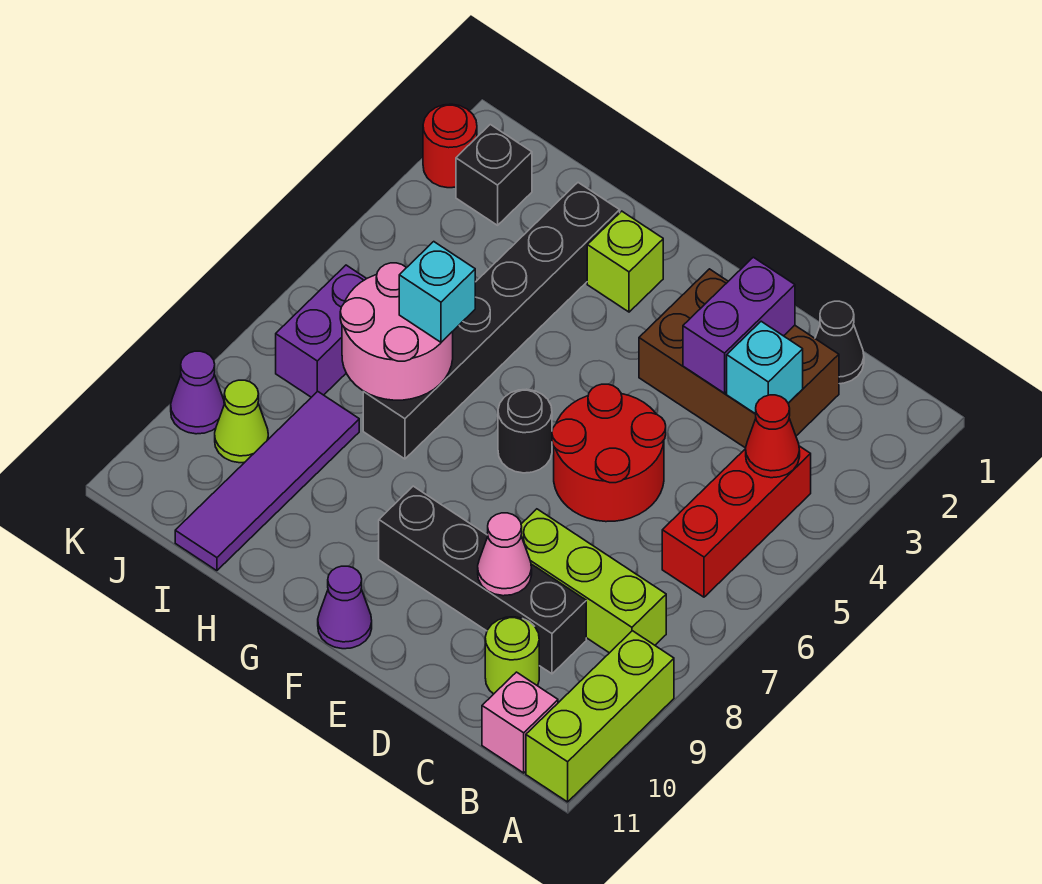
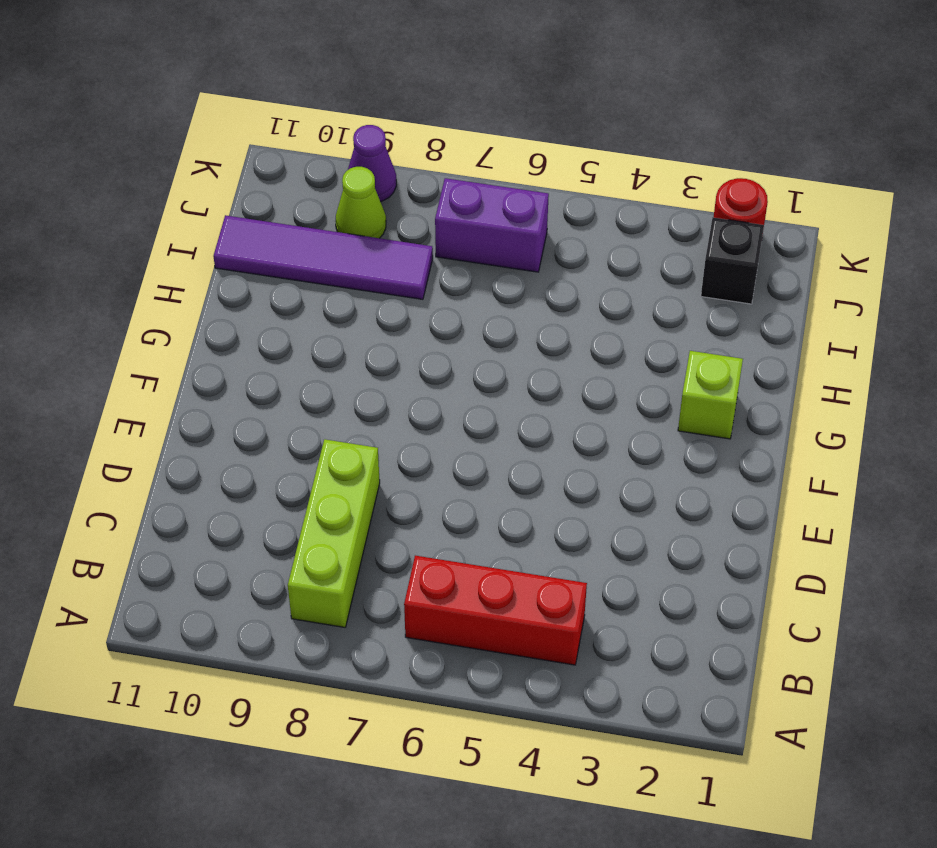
none -> lime 1x3 brick [526,631,674,802]
none -> pink 1x1 brick [482,672,558,773]
none -> black 1x1 cone [815,301,864,384]

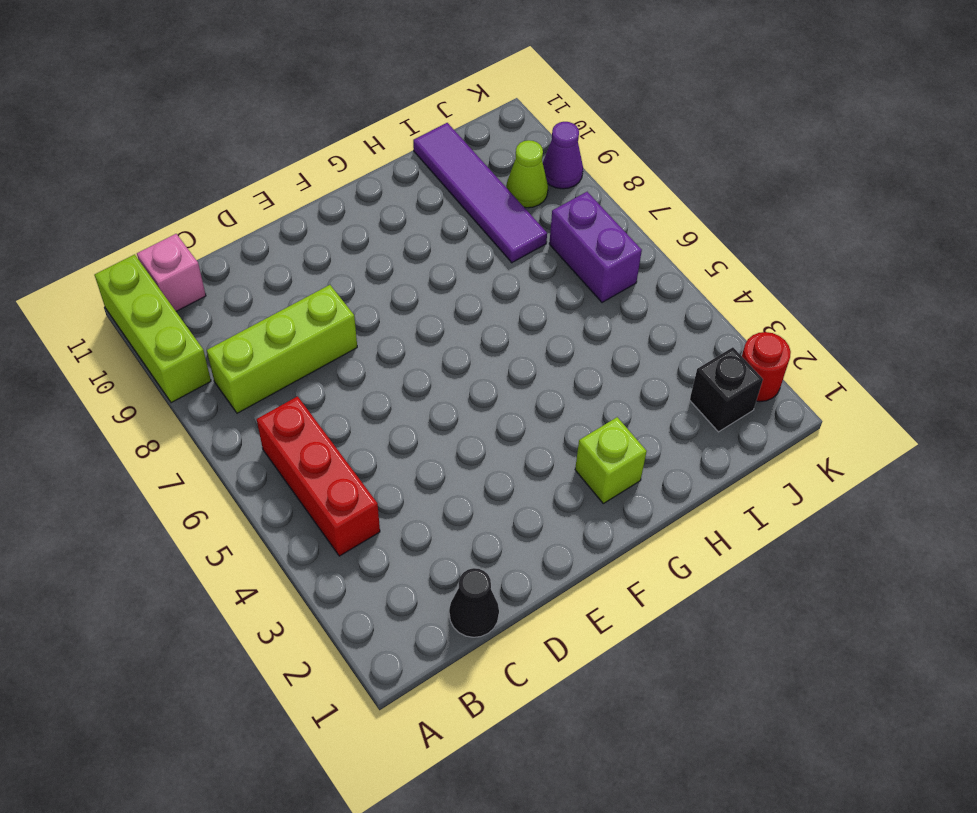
none -> brown 2x3 brick [639,269,839,448]
none -> black 1x4 brick [379,486,586,674]
none -> lime 1x1 round brick [485,617,539,694]

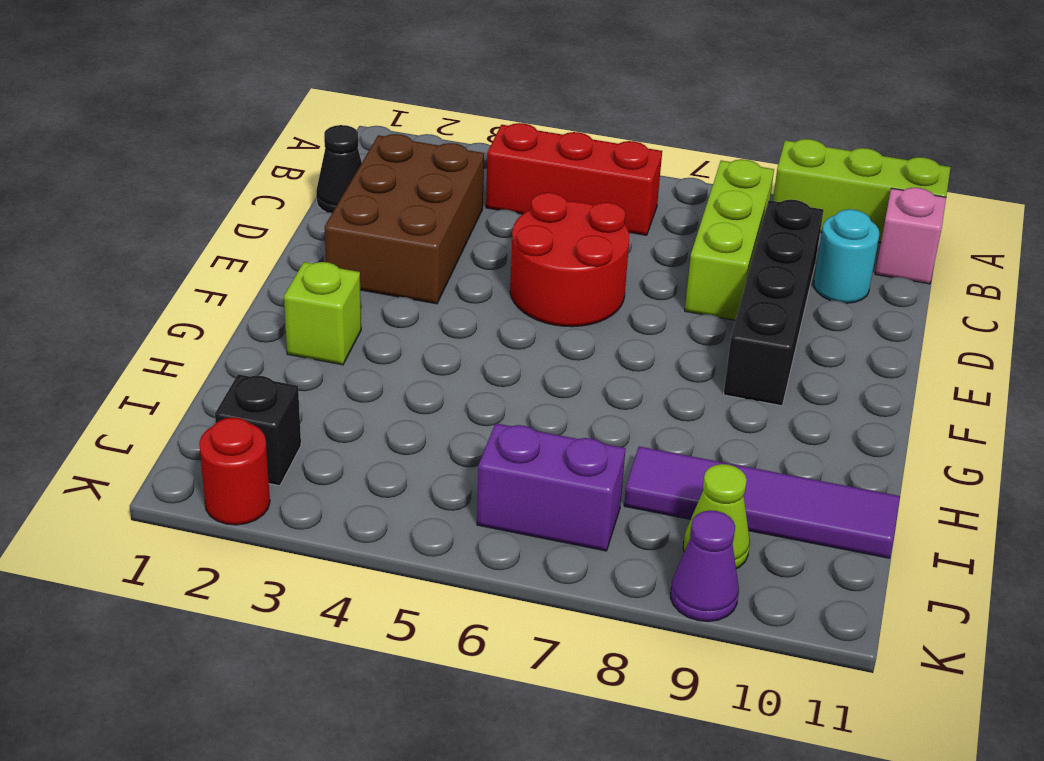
cyan 1x1 round brick [814,209,879,303] -> lime 1x1 round brick [485,617,539,694]
none -> black 1x1 round brick [498,389,552,473]
none -> purple 1x1 cone [318,566,372,649]
none -> black 1x6 brick [363,183,620,459]

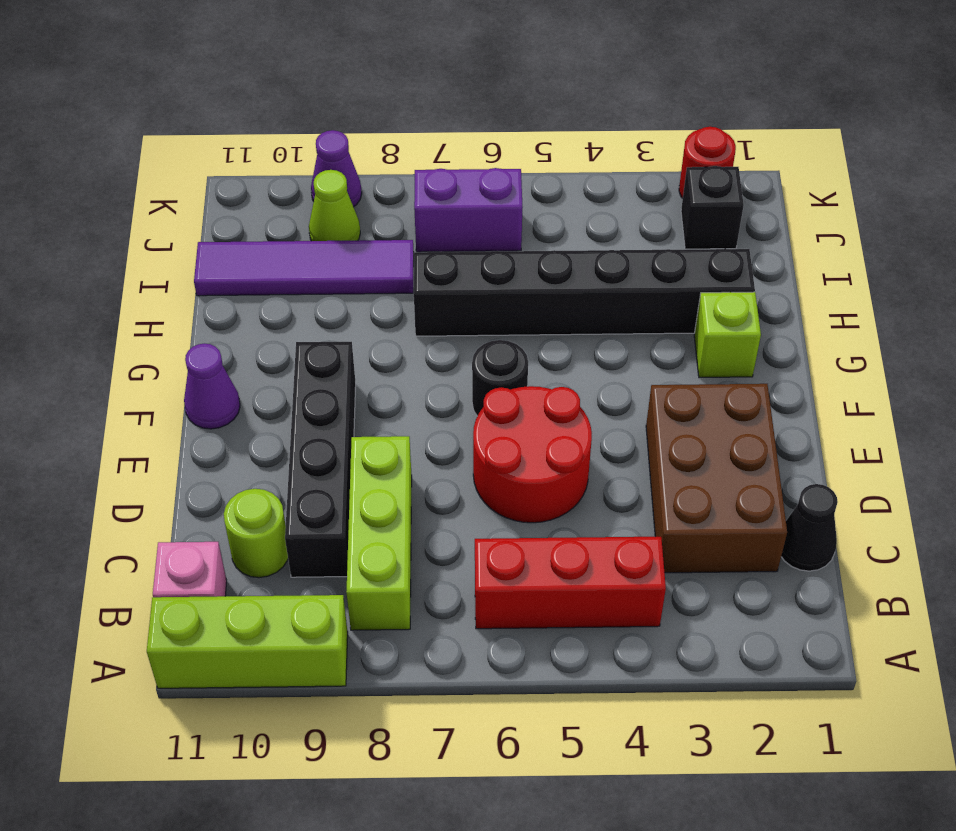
none -> red 1x1 cone [746,395,800,478]
none -> cyan 1x1 brick [727,321,803,414]
none -> purple 1x2 brick [683,257,795,393]

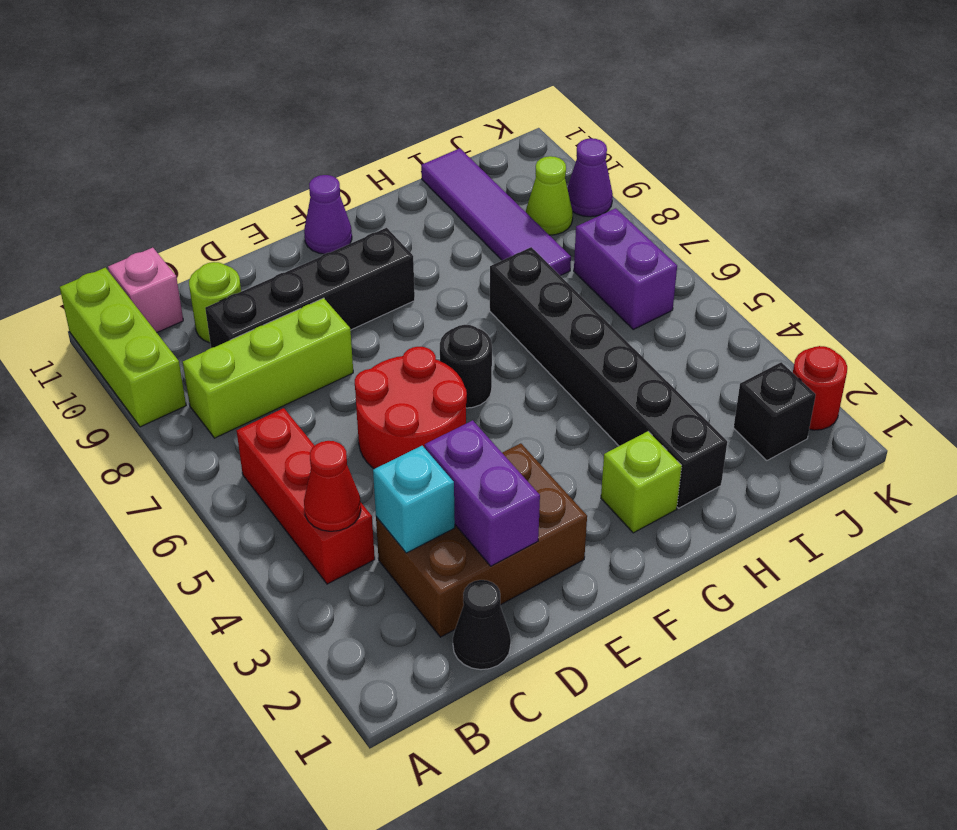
none -> pink 1x1 cone [478,513,532,596]
none -> pink 2x2 round brick [340,263,453,400]
none -> cyan 1x1 brick [399,242,475,342]

